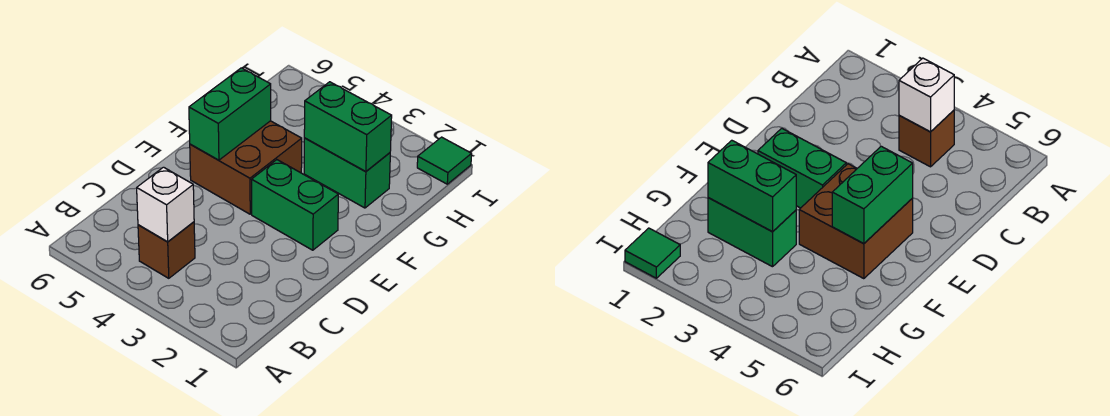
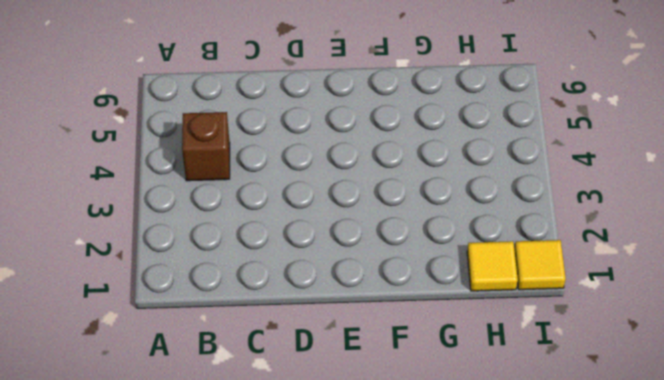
yellow 1x1 tile [467,241,518,291] -> none
yellow 1x1 tile [514,240,566,290] -> green 1x1 tile [417,137,472,184]
none -> green 1x2 brick [252,160,338,250]
none -> brown 2x2 brick [190,121,302,214]

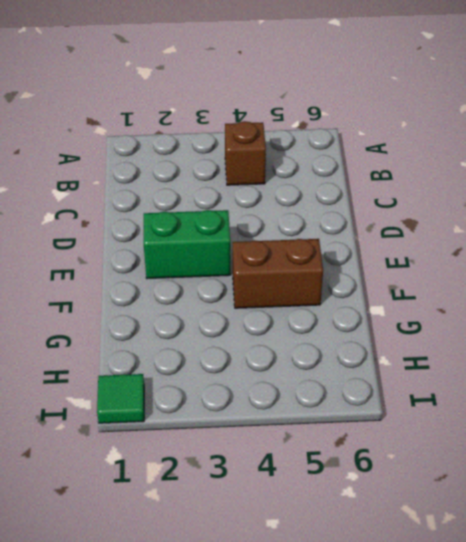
brown 1x2 brick [233,239,323,308] -> brown 2x2 brick [190,121,302,214]
none -> green 1x2 brick [304,138,390,208]
none -> white 1x1 brick [137,167,194,242]

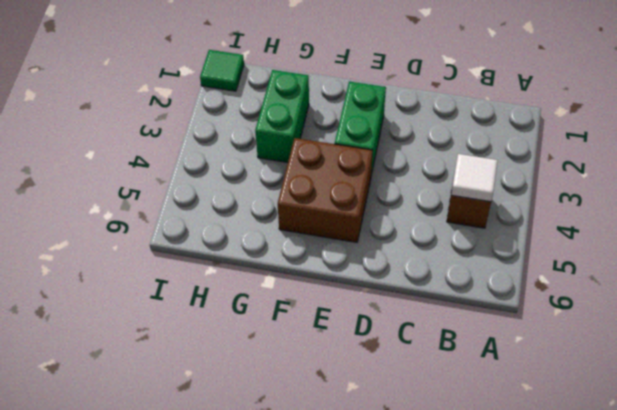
white 1x1 tile [451,154,498,202] -> white 1x1 brick [137,167,194,242]
none -> green 1x2 brick [189,68,271,160]
none -> green 1x2 brick [304,82,392,171]

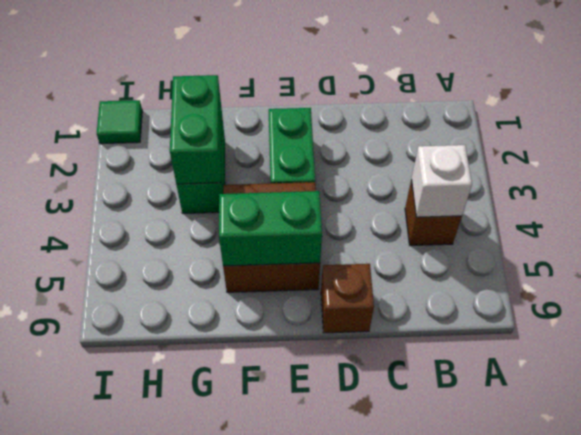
brown 1x1 brick [321,264,374,333] -> none

